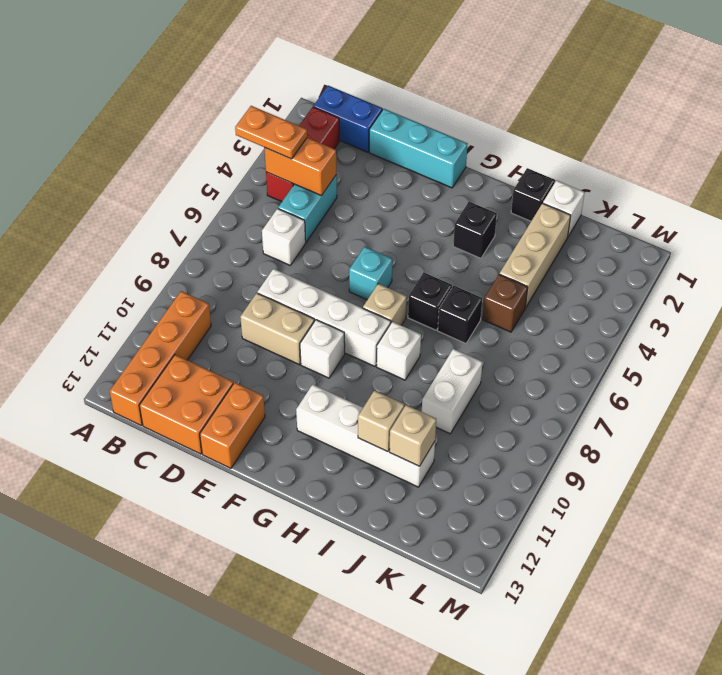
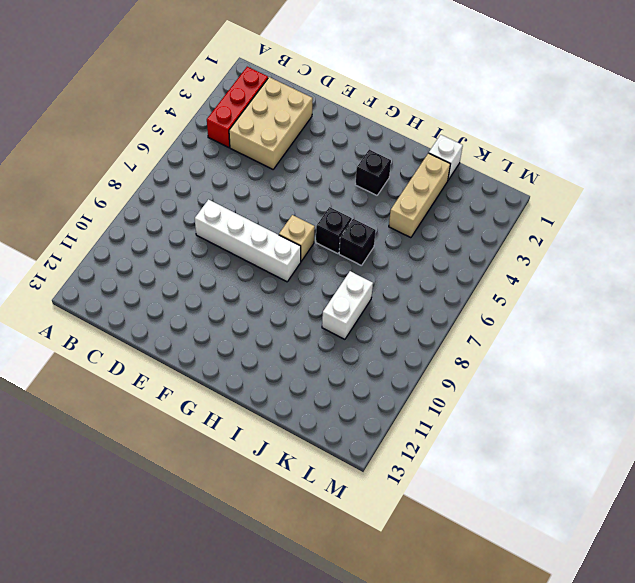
tan 2x3 brick [229,77,313,169] -> cyan 1x2 brick [278,175,337,242]
none -> blue 1x2 brick [313,86,382,152]
none -> orange 1x4 brick [110,291,211,426]
none -> white 1x1 brick [262,209,306,265]

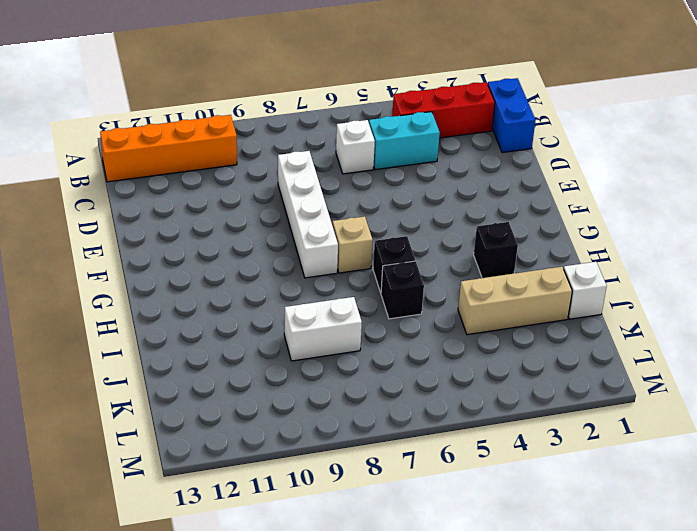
none -> orange 2x2 brick [139,355,233,454]
none -> cyan 1x3 brick [369,109,468,188]
none -> tan 1x2 brick [240,293,314,365]

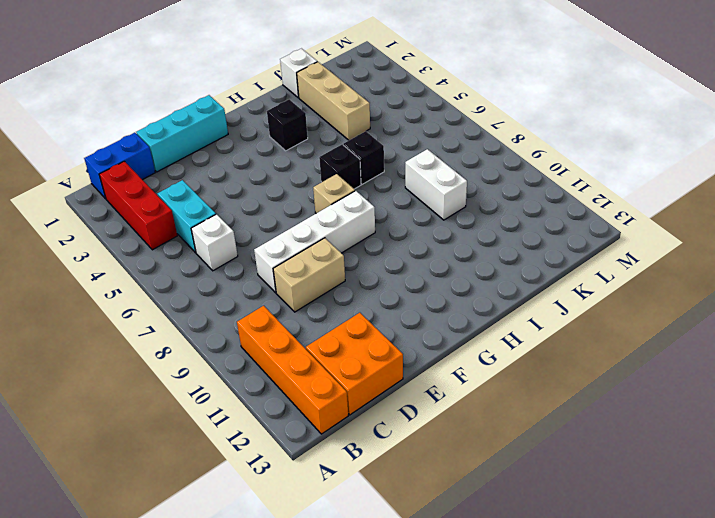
none -> orange 1x2 brick [200,383,265,468]
none -> cyan 1x1 brick [349,247,392,300]
none -> white 1x1 brick [300,320,345,378]

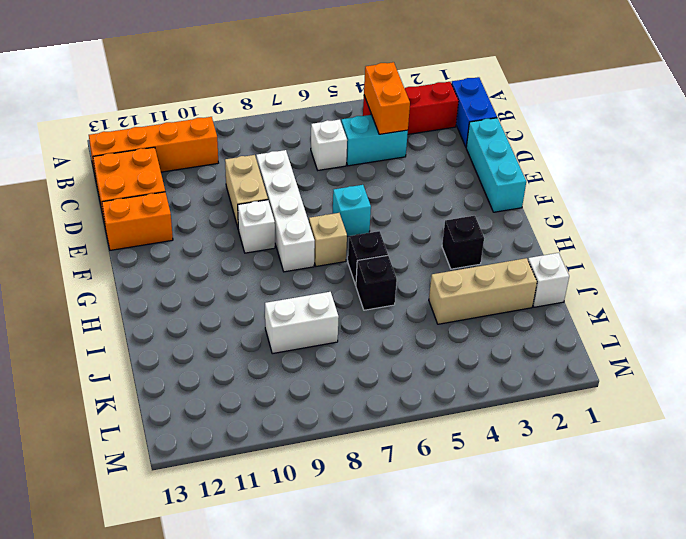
none -> white 1x4 brick [296,384,435,487]
none -> white 1x1 brick [377,322,421,380]
none -> black 1x1 brick [511,168,555,221]

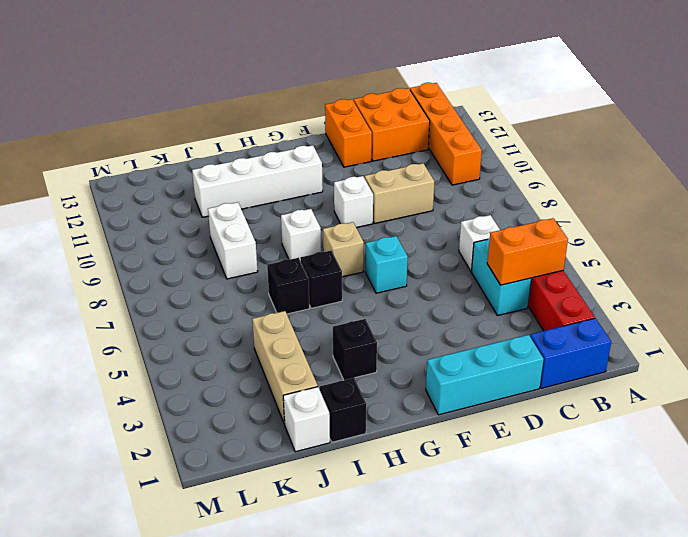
none -> white 1x4 brick [257,269,391,367]
none -> brown 1x1 brick [483,274,528,332]
none -> tan 1x1 brick [358,390,404,452]

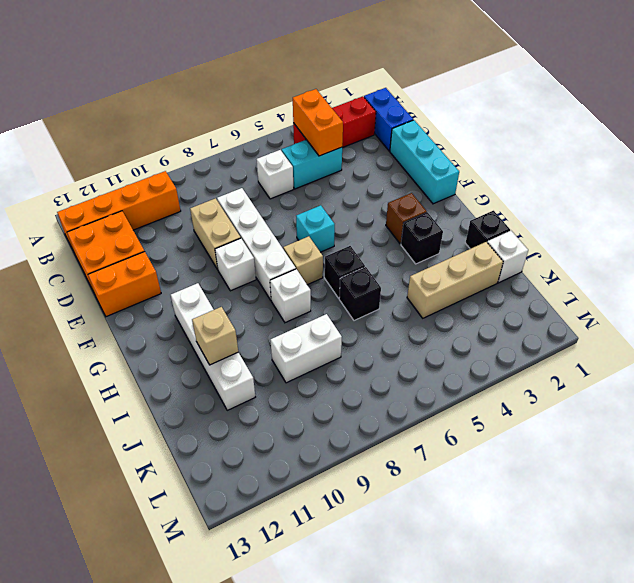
brown 1x1 brick [386,193,427,244] -> brown 1x1 brick moved to [483,274,528,332]
none -> tan 1x1 brick [389,405,436,466]
none -> orange 1x2 plate [235,106,307,159]

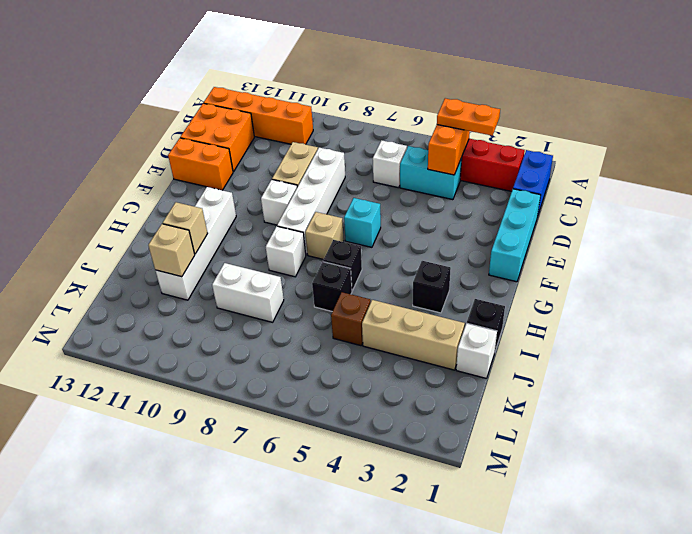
orange 1x2 plate [437,98,500,135] -> orange 1x2 plate turned to [235,106,307,159]

